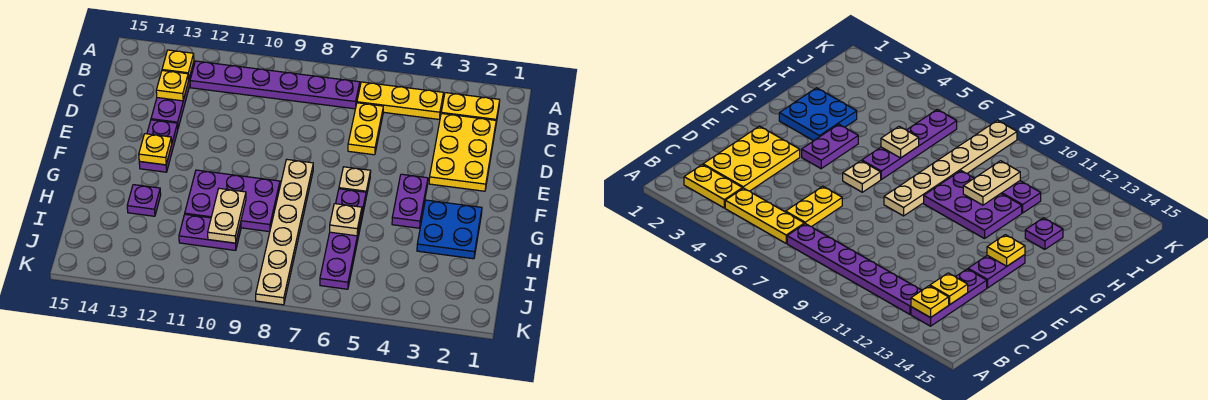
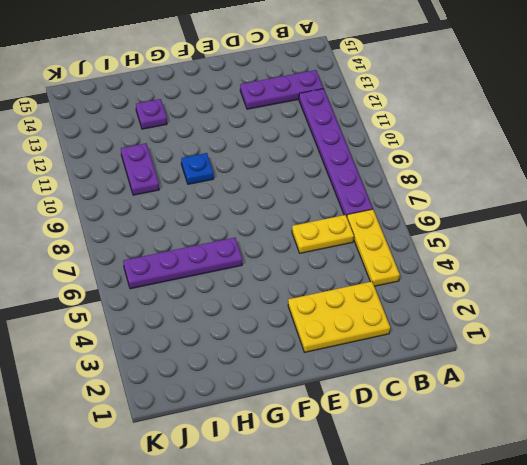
blue 1x1 plate [181,153,214,184] -> purple 2x3 plate [185,170,280,232]
none -> yellow 1x2 plate [441,93,500,122]
none -> purple 1x2 plate [139,120,178,172]
none -> purple 1x2 plate [392,174,428,228]

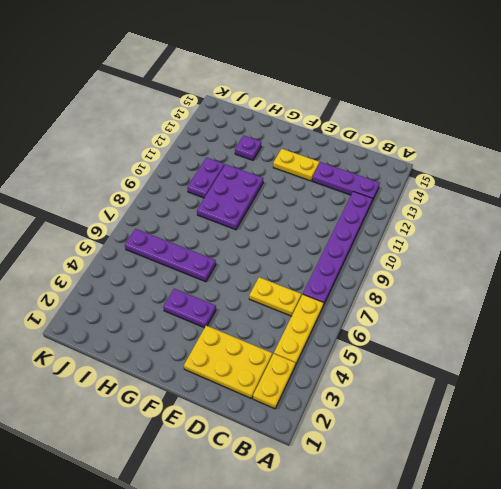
yellow 1x2 plate [273,149,319,181] -> purple 1x2 plate [139,120,178,172]
none -> tan 1x1 plate [339,167,371,196]
none -> tan 1x6 plate [256,160,313,305]
none -> blue 2x2 plate [417,200,482,259]

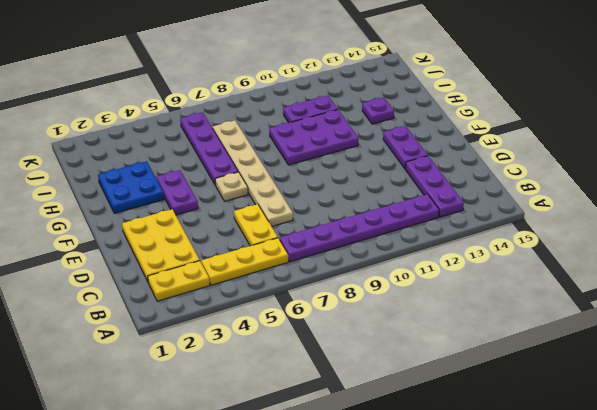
tan 1x6 plate [213,121,293,226] -> tan 1x6 plate moved to [256,160,313,305]
none -> yellow 1x1 plate [162,50,194,80]
none -> yellow 1x1 plate [156,71,188,101]
none -> yellow 1x1 plate [139,134,172,165]

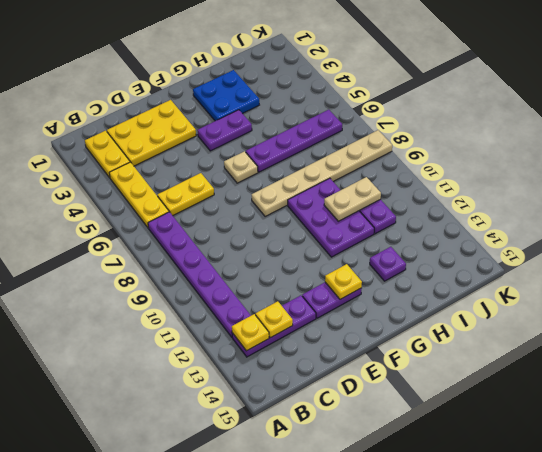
none -> tan 1x1 plate [330,204,362,236]

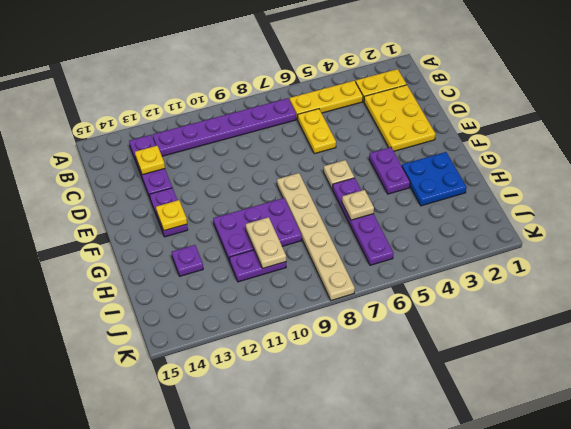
none -> yellow 1x1 plate [162,50,194,80]

